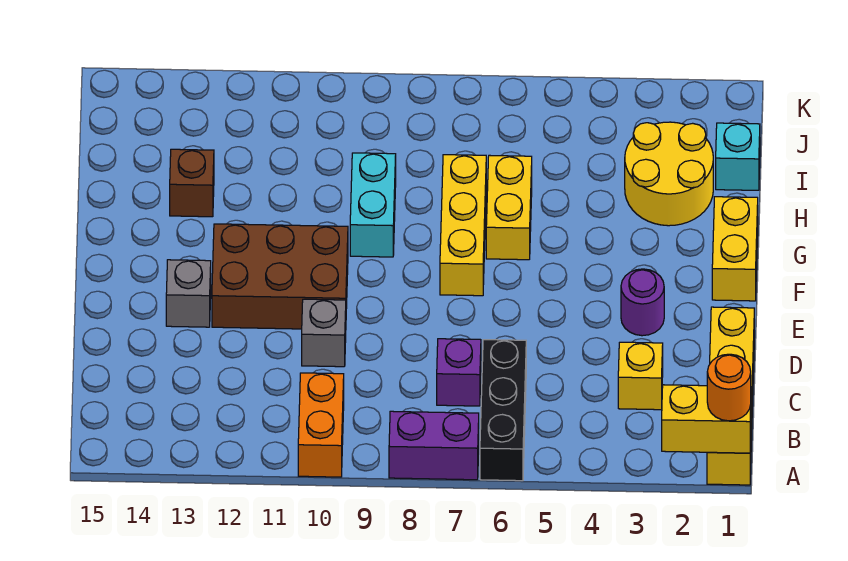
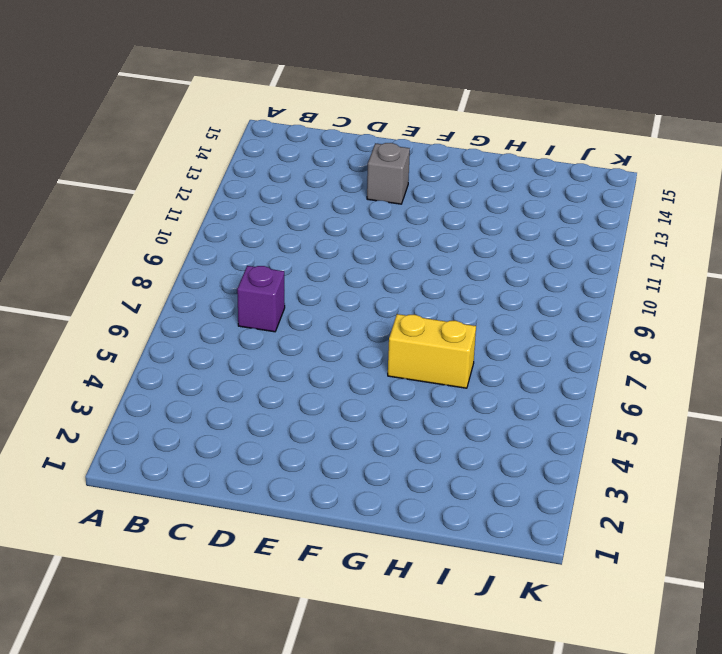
none -> yellow 1x4 brick [707,307,754,485]
none -> black 1x3 brick [480,340,526,481]
none -> purple 1x2 brick [389,411,479,480]

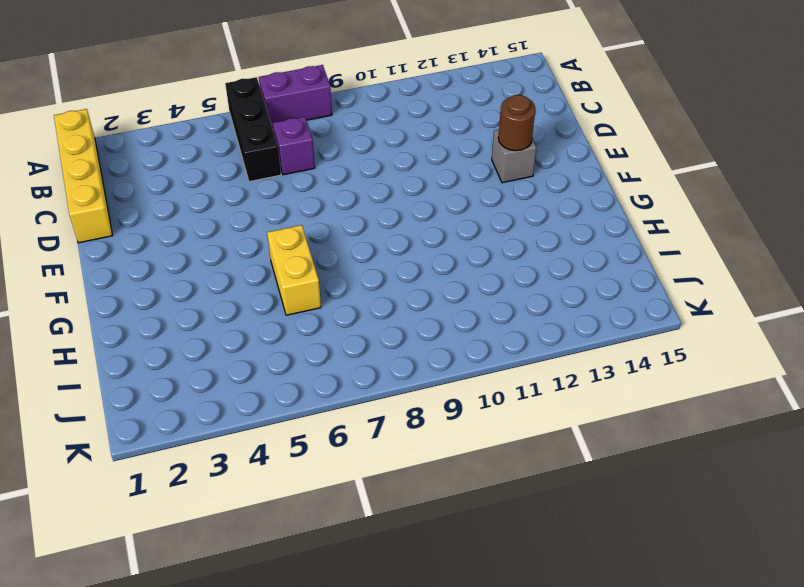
brown 1x1 round brick [498,95,535,151] -> none
none -> orange 1x2 brick [298,373,344,477]
none -> yellow 1x1 brick [618,342,663,410]
none -> grey 1x1 brick [302,299,346,367]

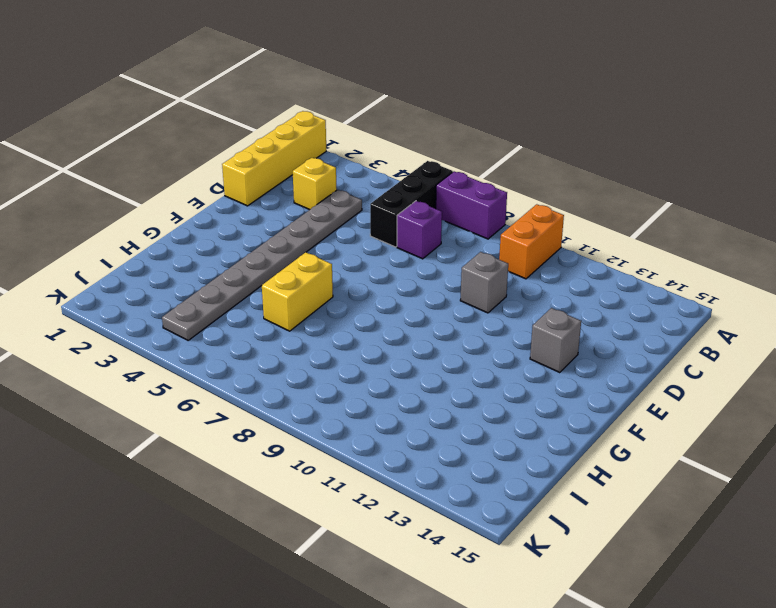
grey 1x8 plate [162,190,362,340] -> none
none -> purple 1x1 round brick [621,269,664,336]
none -> brown 2x3 brick [212,224,348,329]
none -> yellow 1x2 brick [712,197,758,301]

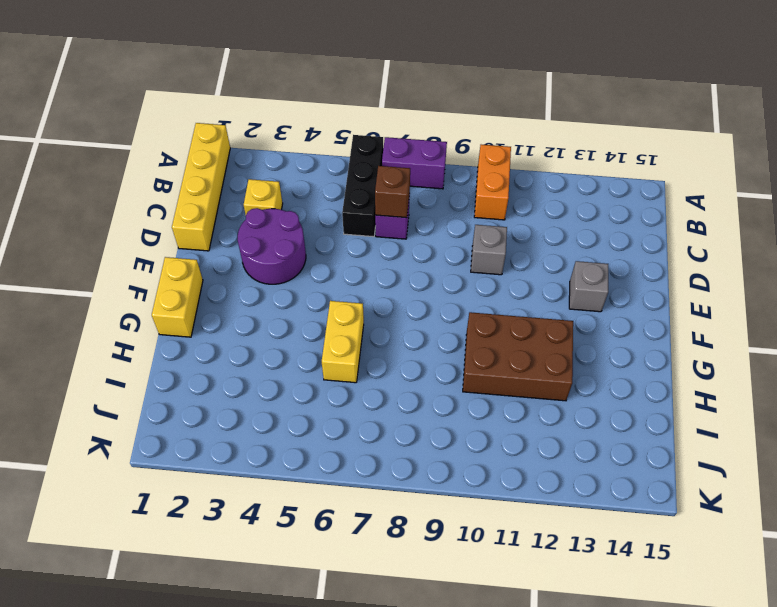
brown 1x1 brick [375,166,410,218] -> brown 1x1 brick moved to [170,149,214,217]
purple 2x2 round brick [238,208,306,284] -> purple 1x1 round brick [621,269,664,336]
brown 2x3 brick [463,312,573,401] -> brown 2x3 brick moved to [212,224,348,329]
none -> yellow 1x3 brick [440,155,486,296]
none -> cyan 1x2 brick [350,153,396,257]
none -> yellow 2x2 round brick [625,122,713,226]

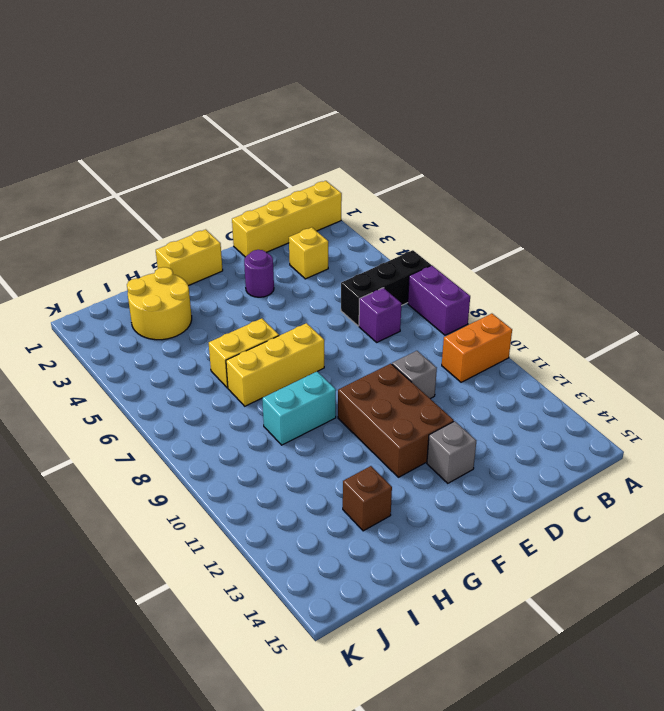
none -> cyan 1x1 brick [716,123,760,190]
none -> yellow 1x2 brick [662,385,751,453]
none -> orange 1x1 round brick [707,354,751,421]

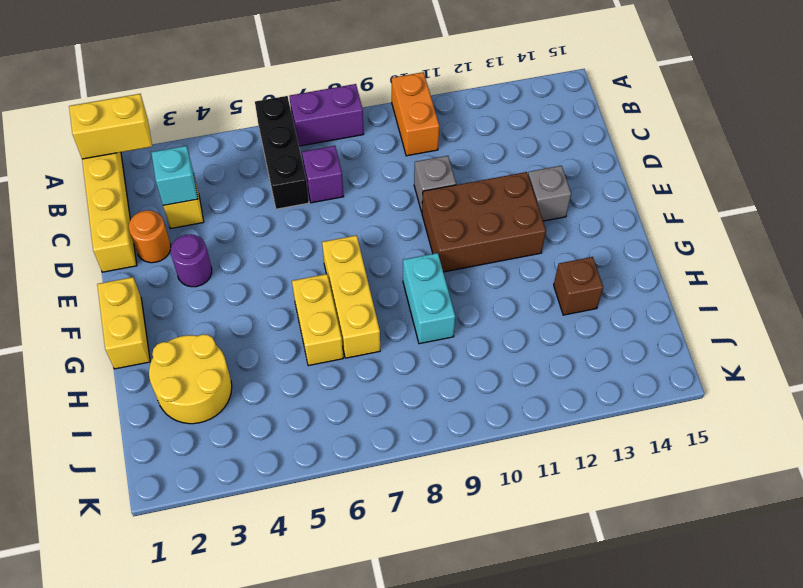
cyan 1x1 brick [151,146,198,205] -> cyan 1x1 brick moved to [716,123,760,190]
orange 1x1 round brick [129,210,171,263] -> orange 1x1 round brick moved to [707,354,751,421]

